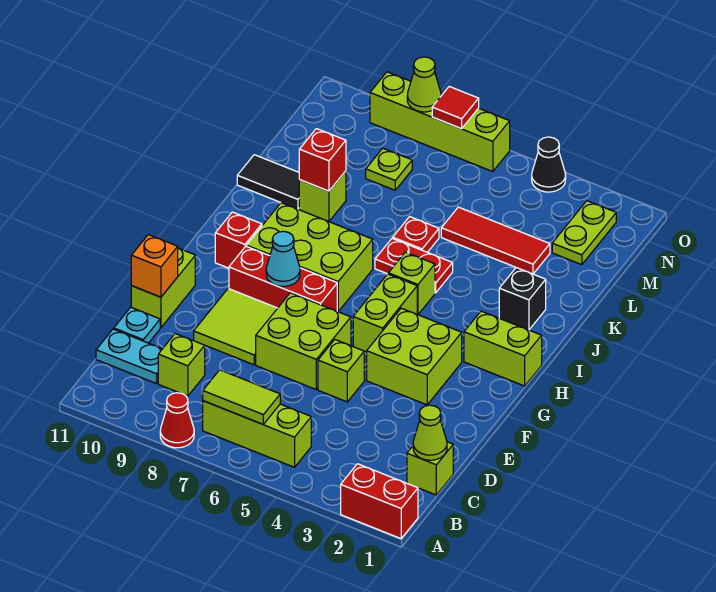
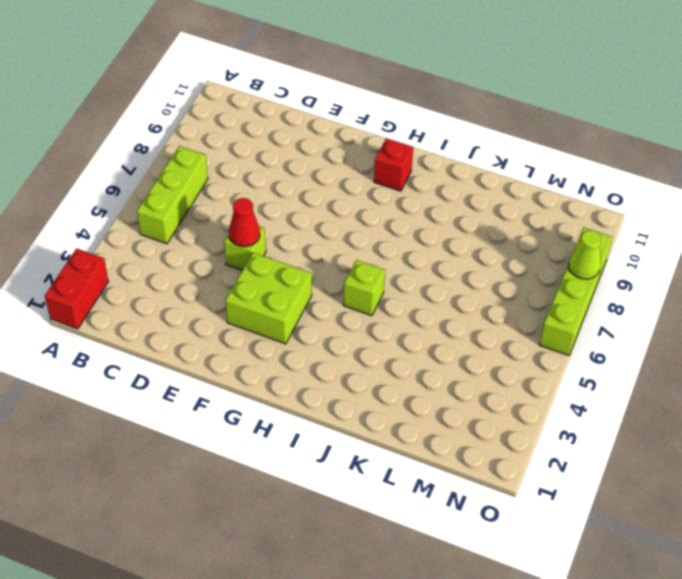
red 1x1 cone [229,198,260,247] -> red 1x1 cone moved to [160,393,194,448]
none -> lime 1x1 brick [407,442,453,495]
none -> lime 1x1 brick [158,334,205,396]
none -> cyan 1x2 plate [96,329,162,384]
none -> cyan 1x1 plate [114,307,160,343]

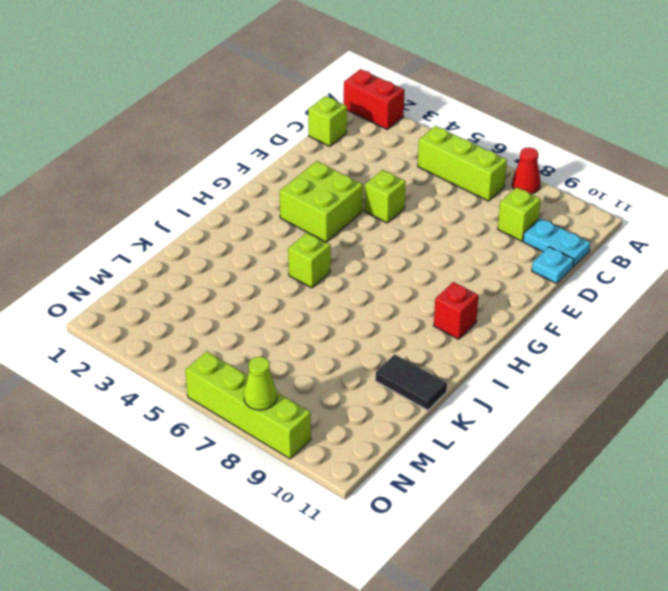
none -> lime 2x2 brick [256,293,351,389]
none -> lime 2x2 tile [194,289,277,365]
none -> lime 1x2 brick [131,248,195,328]
none -> lime 1x2 brick [353,274,417,352]

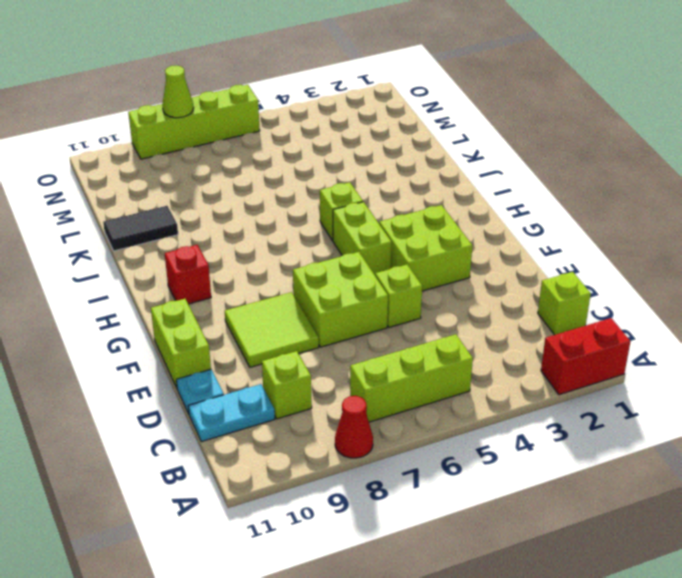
none -> red 1x3 brick [229,246,337,311]
none -> lime 1x2 brick [464,311,542,386]
none -> lime 2x3 brick [247,203,373,312]
none -> black 1x1 brick [499,268,546,330]

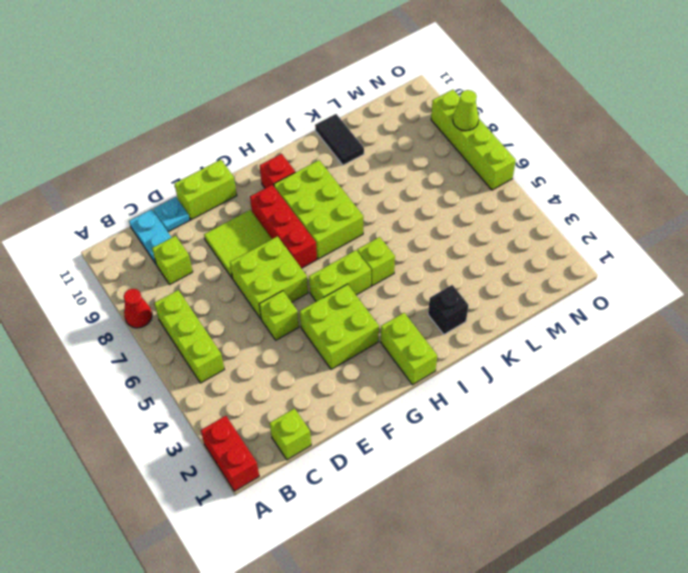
none -> red 1x2 plate [375,238,453,293]
none -> red 1x1 plate [393,217,439,252]
none -> lime 1x1 brick [299,171,346,222]
none -> red 1x3 tile [441,207,550,274]

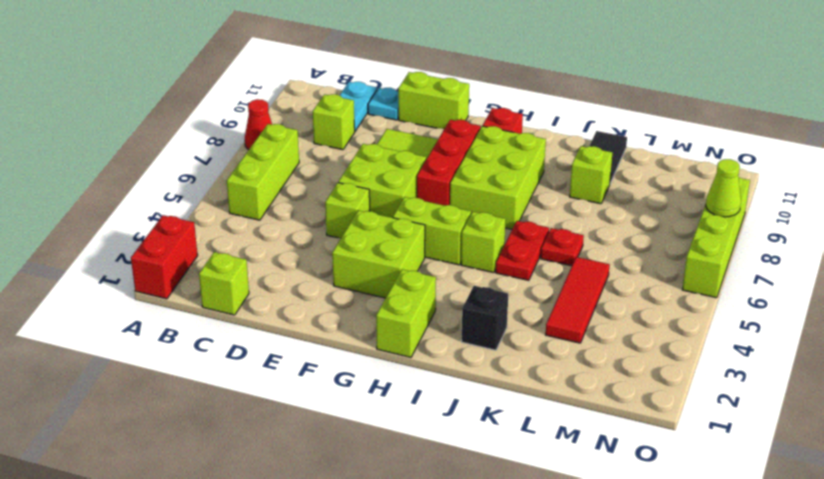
none -> lime 1x2 plate [552,201,616,265]
none -> lime 1x1 plate [366,148,412,190]
none -> black 1x1 cone [532,137,566,192]
none -> lime 1x2 tile [203,370,280,424]

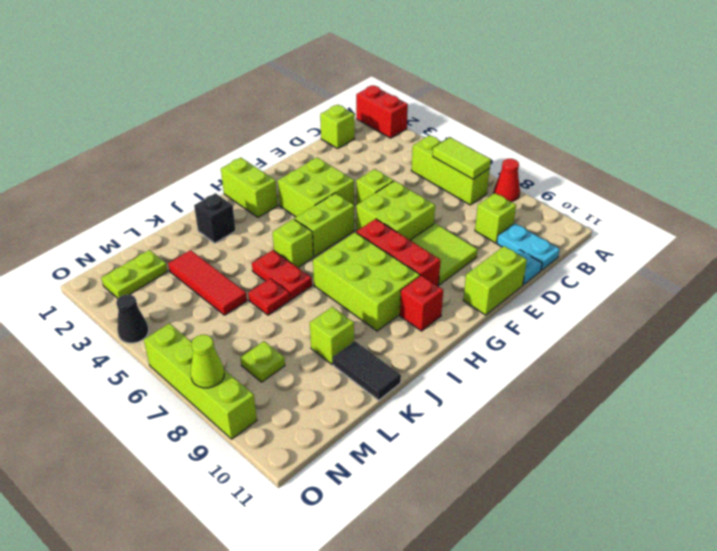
none -> lime 1x1 cone [413,405,447,460]
none -> orange 1x1 brick [131,235,178,297]
none -> cyan 1x1 cone [266,231,300,286]
none -> red 1x1 brick [299,129,346,191]

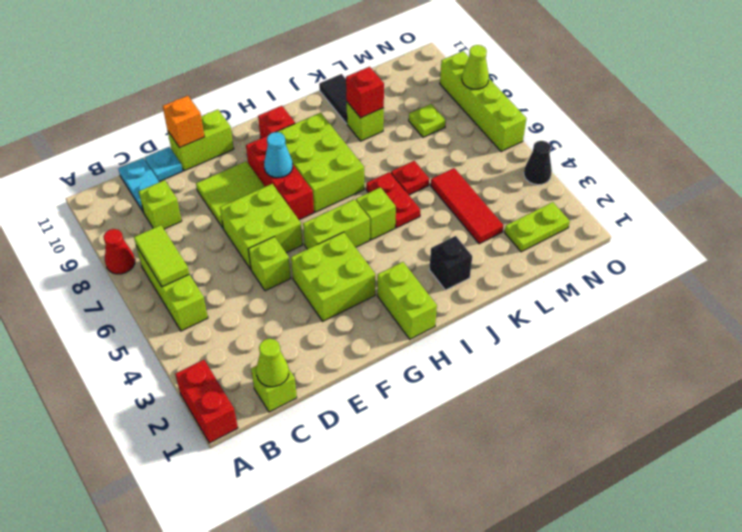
none -> red 1x1 tile [432,87,479,129]

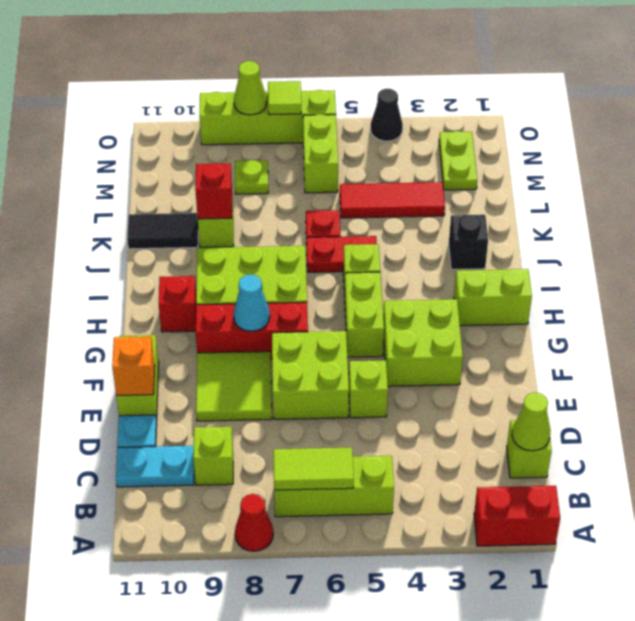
lime 1x2 brick [303,114,338,193] -> none
lime 1x1 tile [268,81,301,115] -> red 1x1 tile [432,87,479,129]

